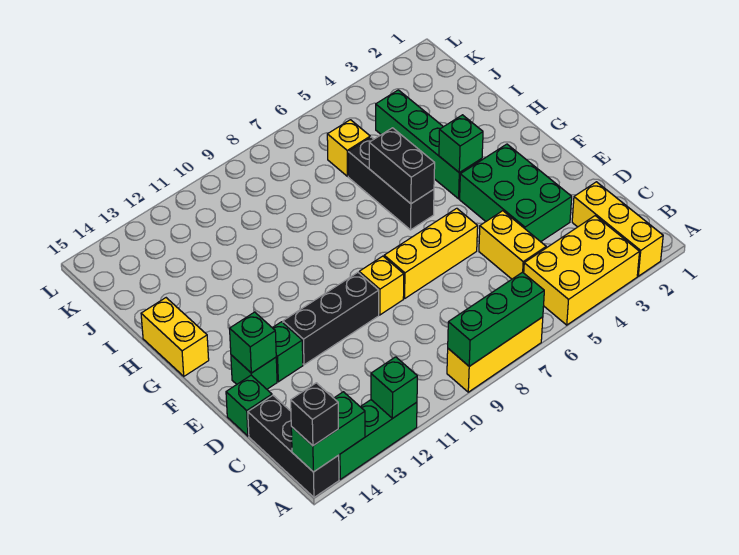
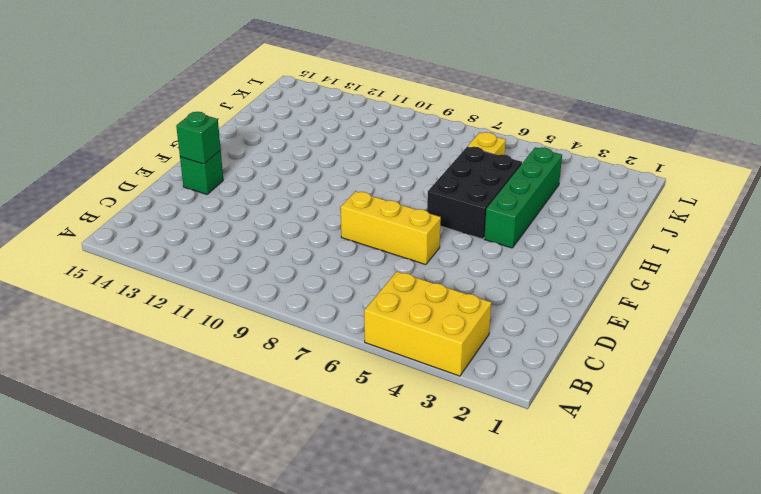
black 2x3 brick [427,146,522,239] -> black 1x3 brick [348,137,434,230]
none -> yellow 1x3 brick [572,182,663,276]
none -> yellow 1x3 brick [447,317,543,392]
none -> green 1x3 brick [339,400,417,479]

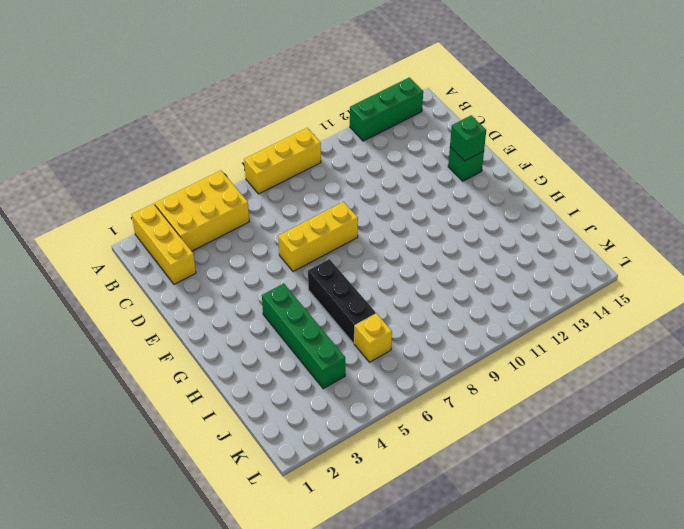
none -> black 1x3 brick [248,395,339,497]
none -> yellow 1x2 brick [479,211,546,279]
none -> green 2x3 brick [460,144,572,242]

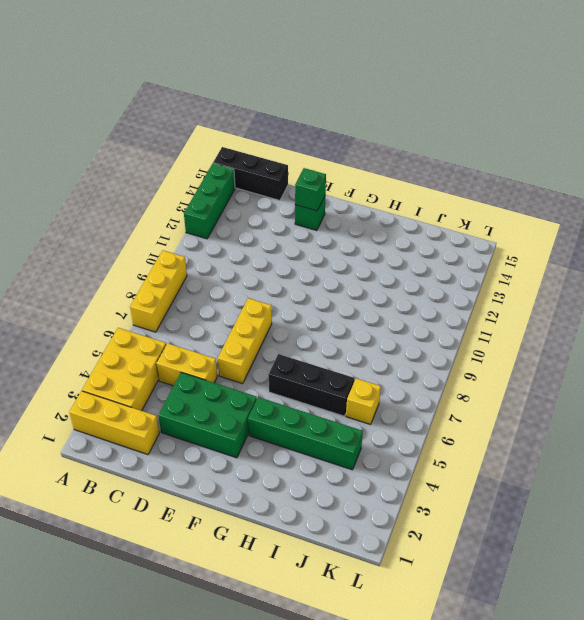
none -> green 1x1 brick [226,375,272,436]
none -> yellow 1x1 brick [359,256,404,315]
none -> black 1x3 brick [283,272,379,365]

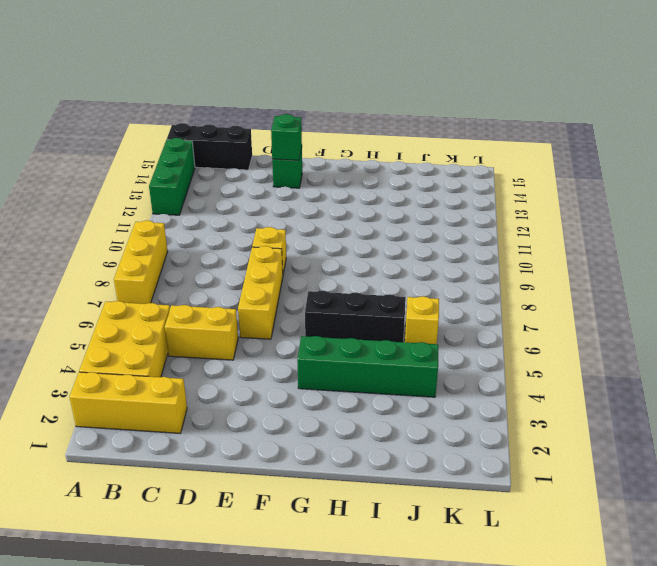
none -> green 2x3 brick [460,144,572,242]
none -> green 1x1 brick [226,375,272,436]
none -> black 1x3 brick [283,272,379,365]

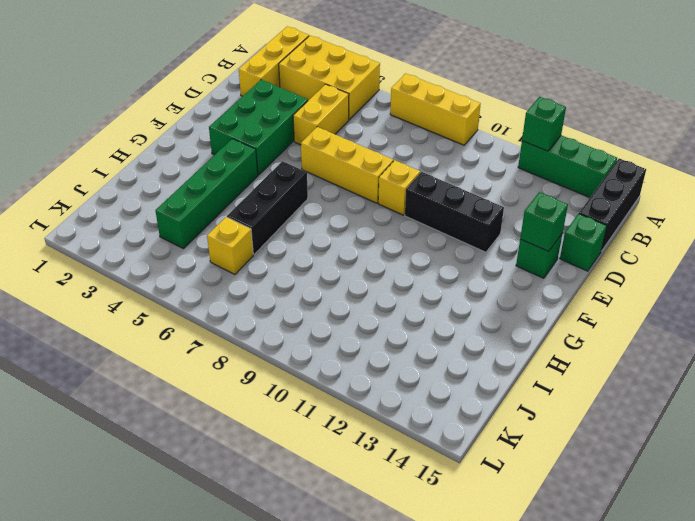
none -> green 1x1 brick [273,322,303,382]
none -> yellow 1x2 brick [141,298,209,376]
none -> green 1x3 brick [448,272,544,366]

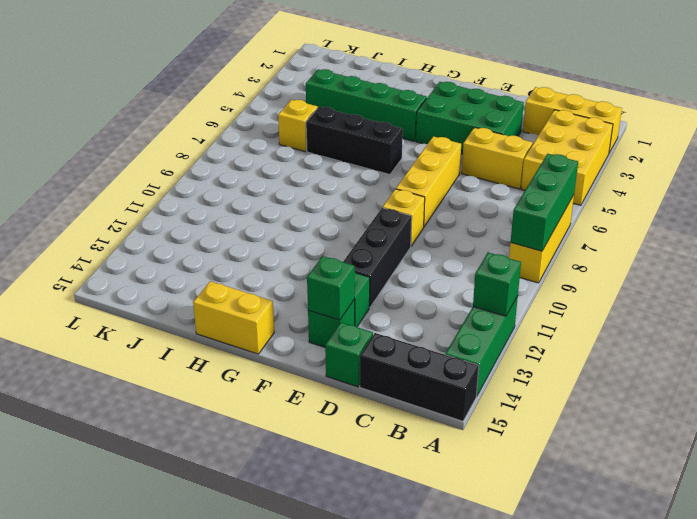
none -> green 1x2 brick [291,392,365,472]
none -> green 1x1 brick [439,115,483,173]
none -> black 1x2 brick [369,128,435,204]

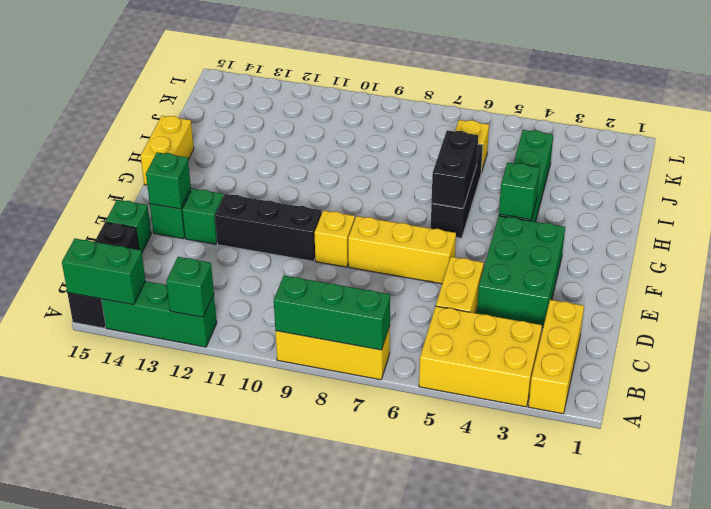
none -> black 1x1 brick [291,383,338,446]

